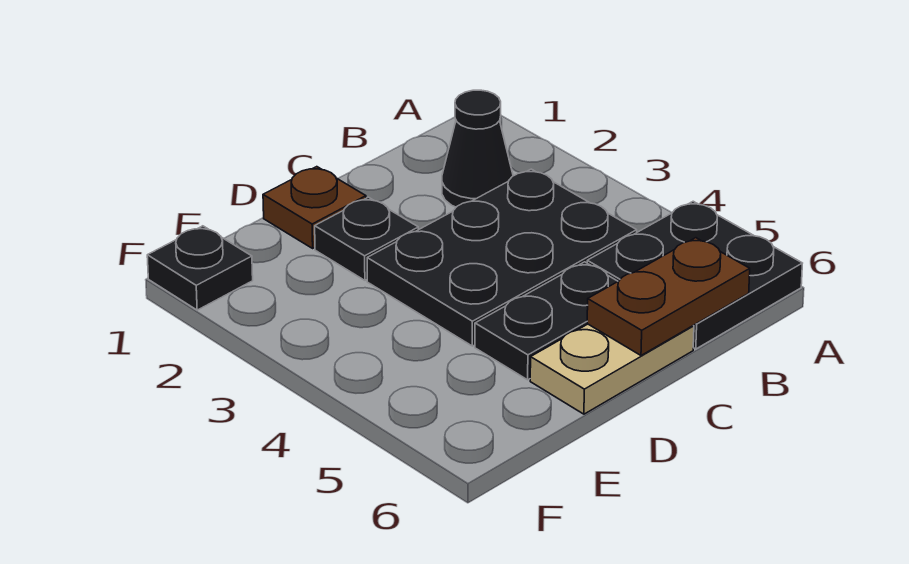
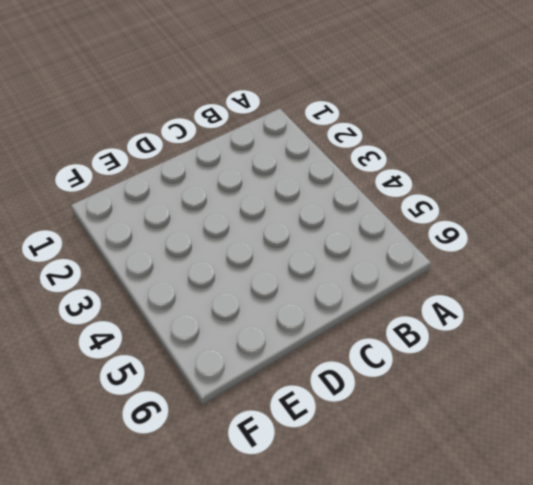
none -> black 2x2 plate [587,201,802,349]
none -> black 1x1 cone [442,90,513,207]

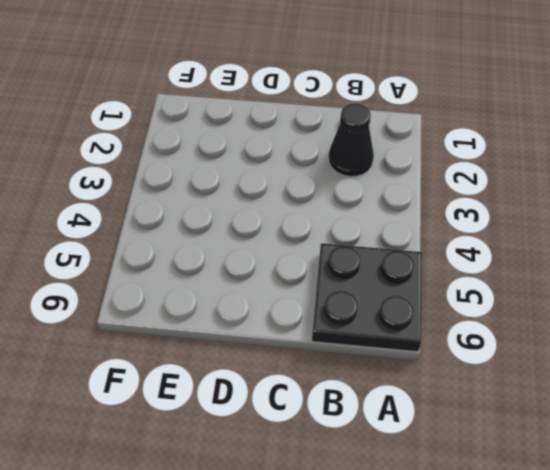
none -> black 2x3 plate [367,169,637,346]
none -> black 1x2 plate [475,262,618,380]

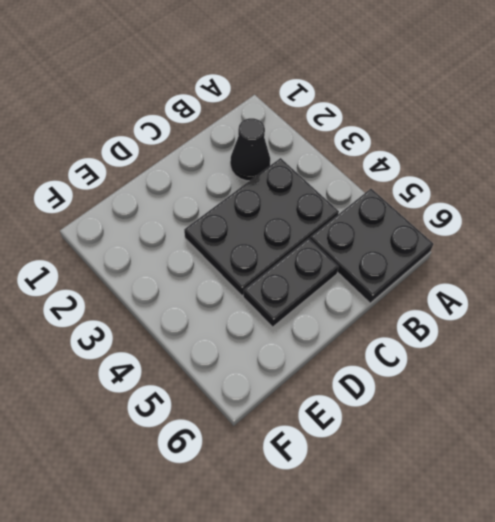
none -> tan 1x2 plate [530,324,694,414]
none -> brown 1x1 plate [263,167,366,248]

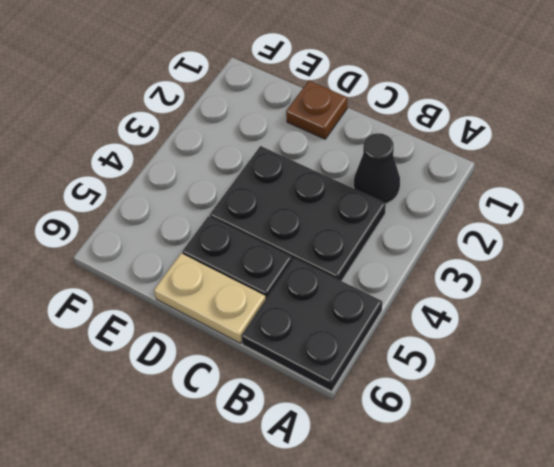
none -> black 1x1 plate [315,197,418,280]
none -> black 1x1 plate [147,226,253,310]

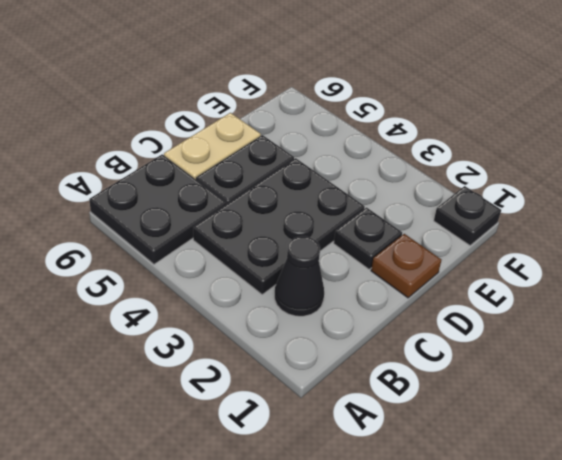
none -> brown 1x2 plate [587,238,750,355]

